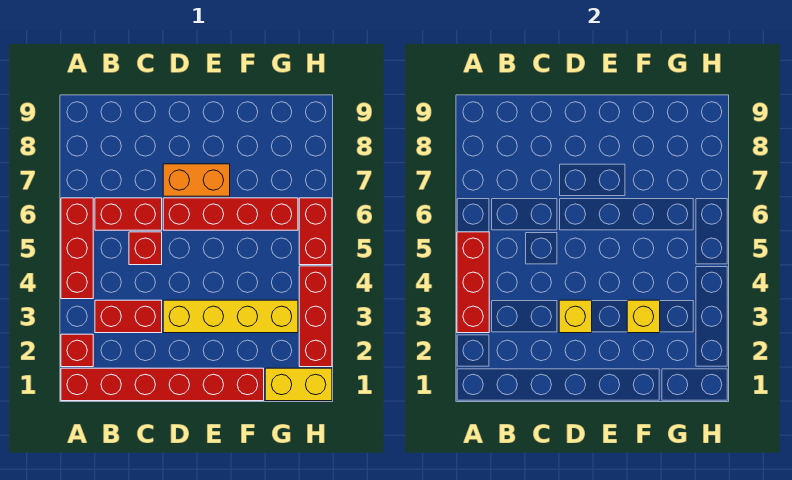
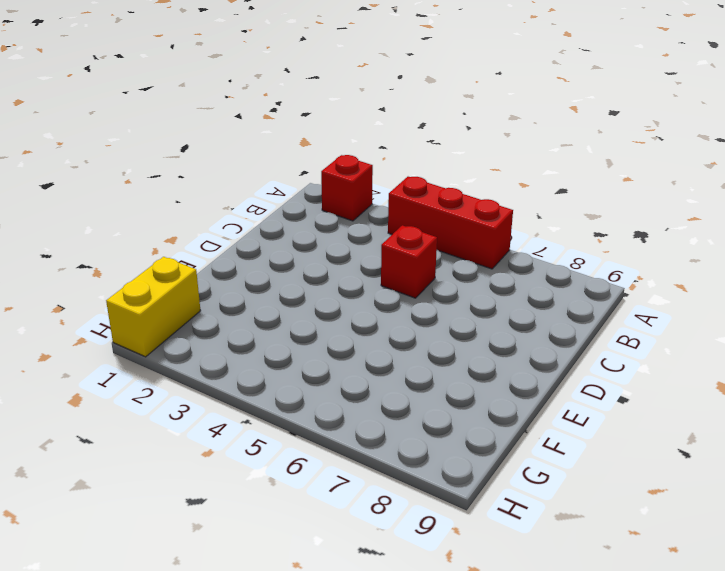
none -> red 1x6 brick [61,368,264,401]
none -> red 1x2 brick [95,300,162,333]
none -> red 1x2 brick [95,198,162,230]

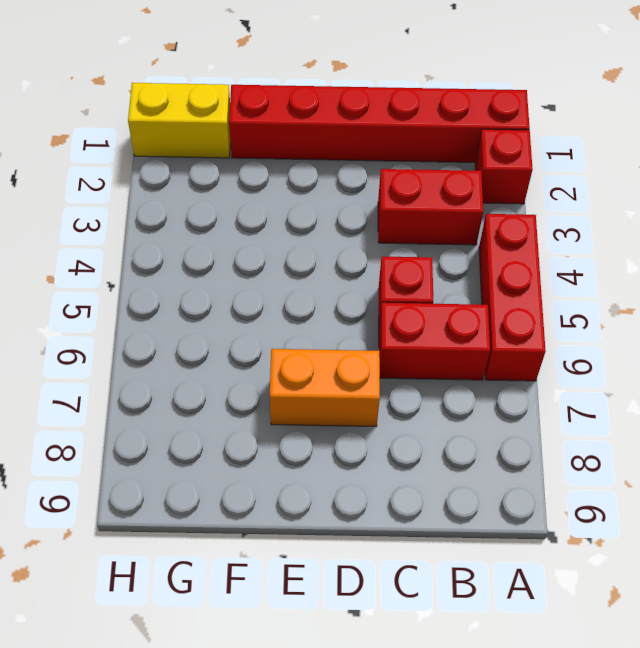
none -> yellow 1x4 brick [163,300,298,333]
none -> red 1x4 brick [163,198,298,230]
none -> red 1x3 brick [299,266,332,367]

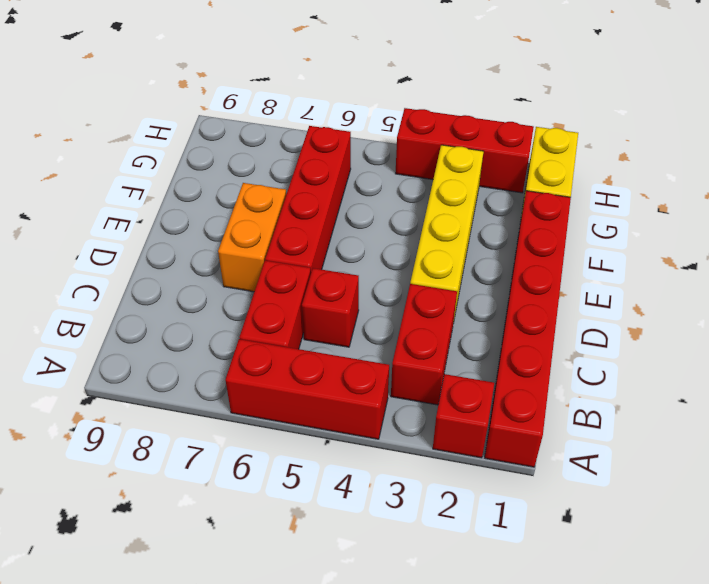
none -> red 1x2 brick [299,198,332,265]
none -> red 1x3 brick [457,232,489,333]
none -> yellow 1x1 brick [559,300,592,333]

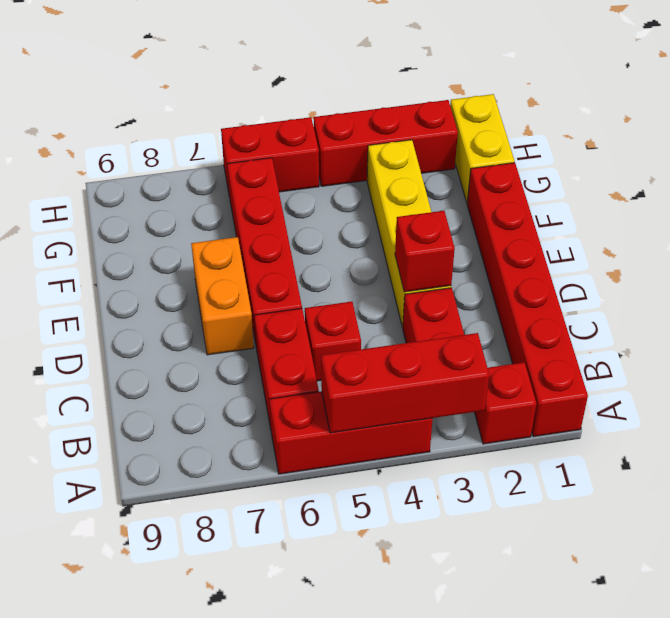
red 1x1 brick [395,211,455,292] -> yellow 1x1 brick [559,300,592,333]
none -> yellow 1x1 brick [627,300,660,333]

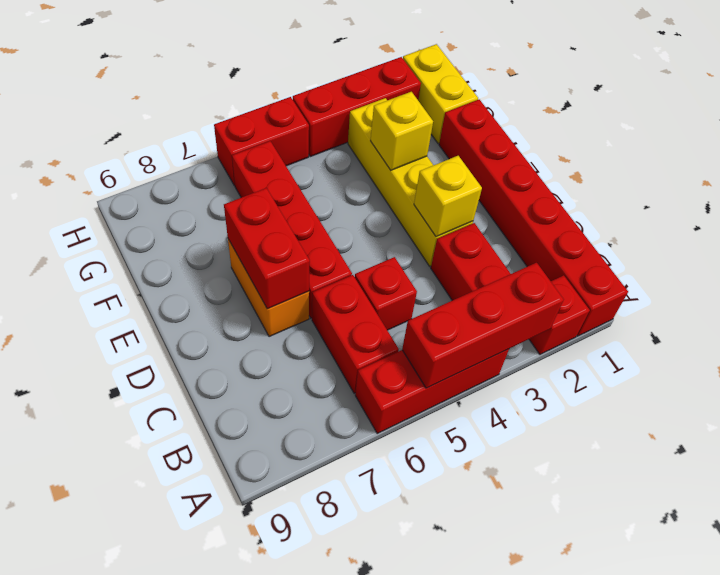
red 1x2 brick [224,188,310,309] -> none

